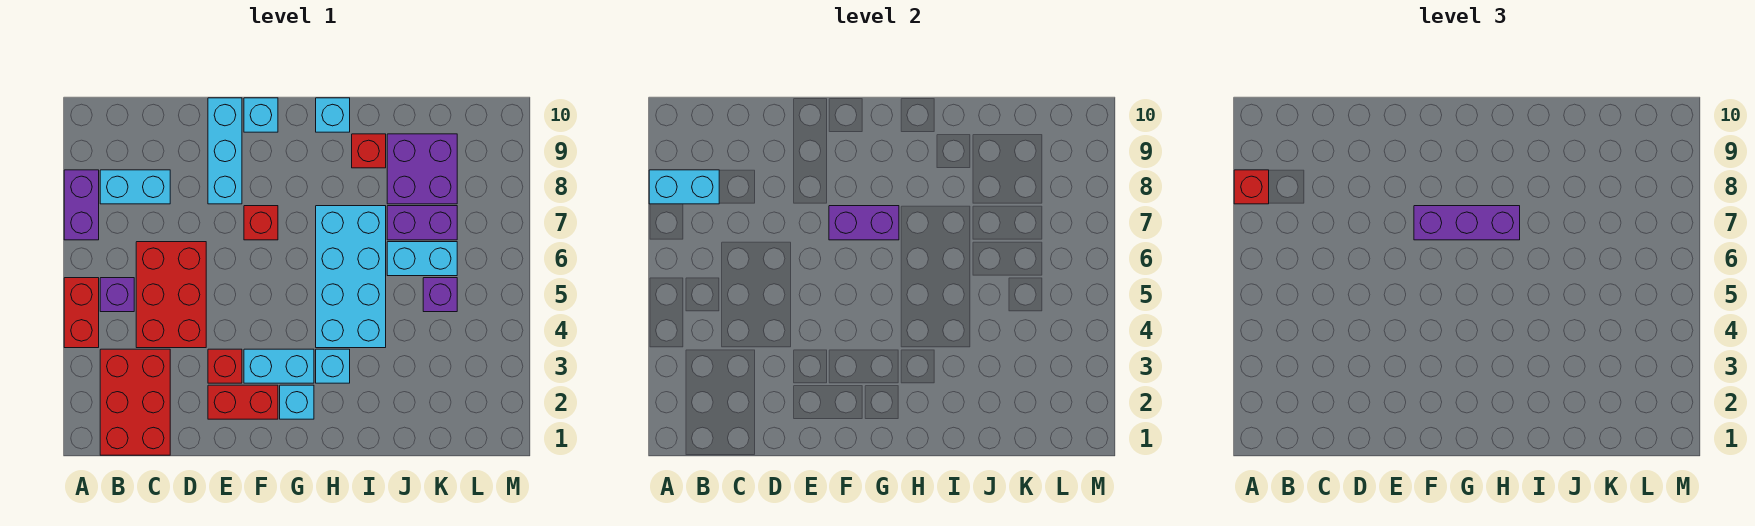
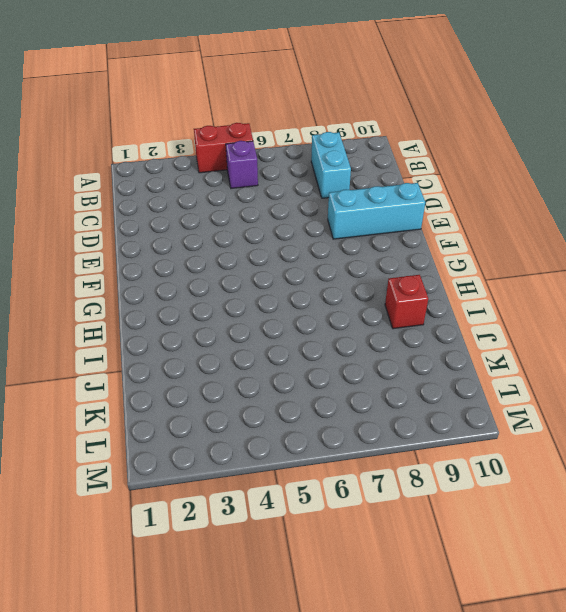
none -> purple 1x2 brick [64,170,99,240]
none -> red 2x3 brick [100,349,170,455]
none -> red 2x3 brick [136,242,206,348]

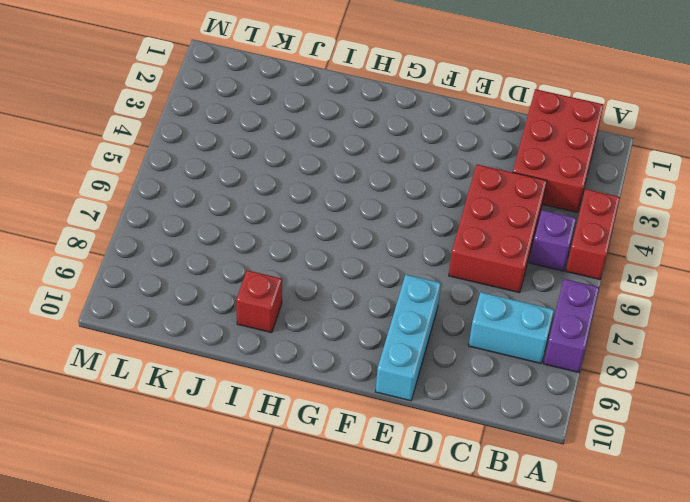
none -> red 1x2 brick [208,385,278,419]
none -> red 1x1 brick [208,349,242,383]
none -> cyan 1x2 brick [244,349,314,383]

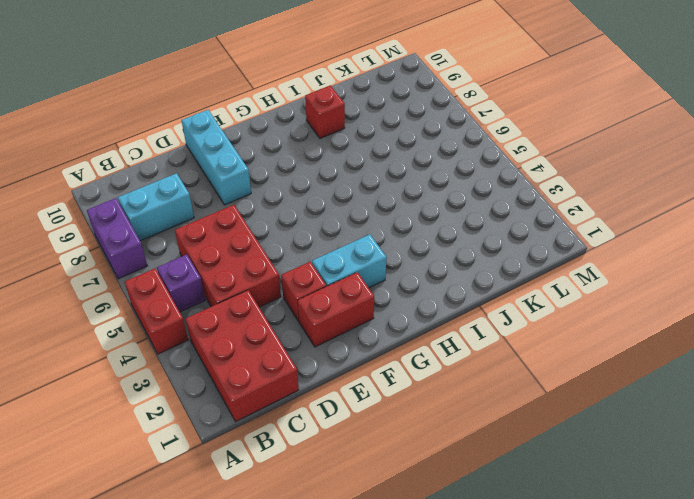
none -> red 1x1 brick [244,206,278,240]
none -> cyan 1x1 brick [244,98,278,132]
none -> cyan 1x1 brick [280,385,314,419]

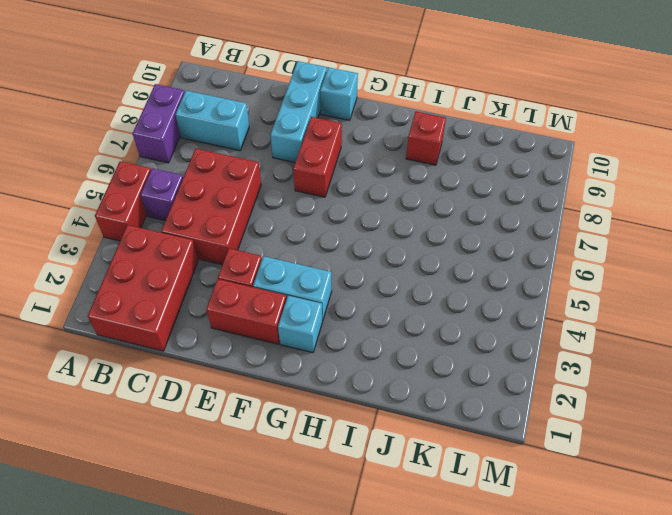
red 1x2 brick [293,117,342,197] -> red 1x1 brick [244,206,278,240]
none -> cyan 1x1 brick [316,349,350,383]
none -> cyan 2x4 brick [316,206,386,348]
none -> cyan 1x1 brick [316,98,350,132]

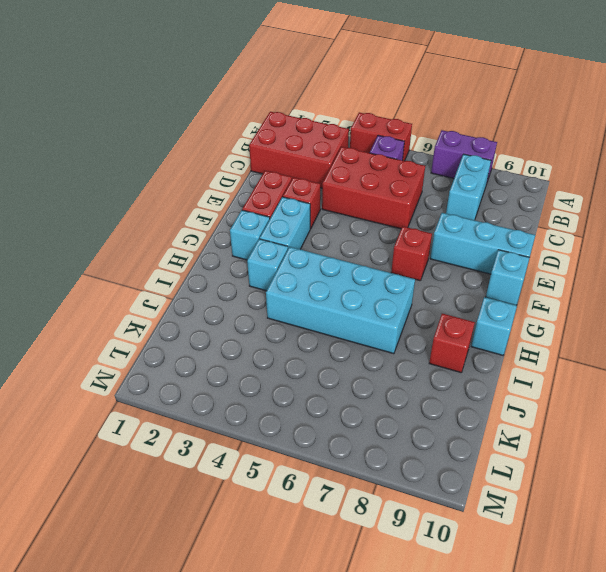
none -> cyan 1x2 brick [387,242,457,276]
none -> purple 1x2 brick [387,206,457,240]
none -> purple 2x2 brick [387,134,457,204]

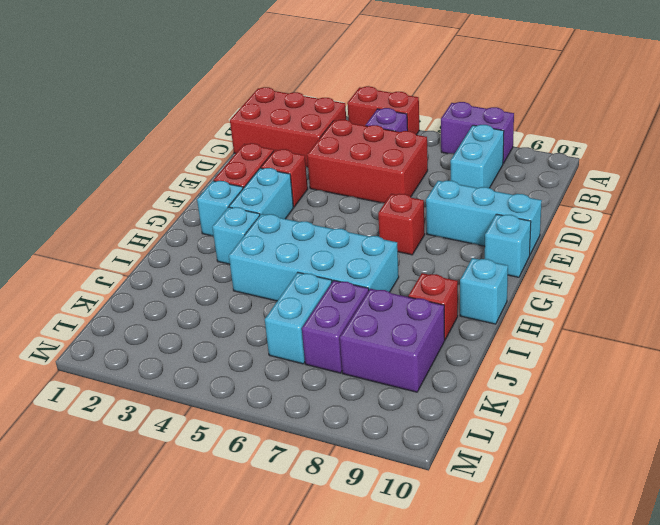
none -> purple 1x1 brick [423,278,457,312]
none -> cyan 1x2 brick [649,170,719,204]
none -> purple 1x2 brick [829,206,899,240]

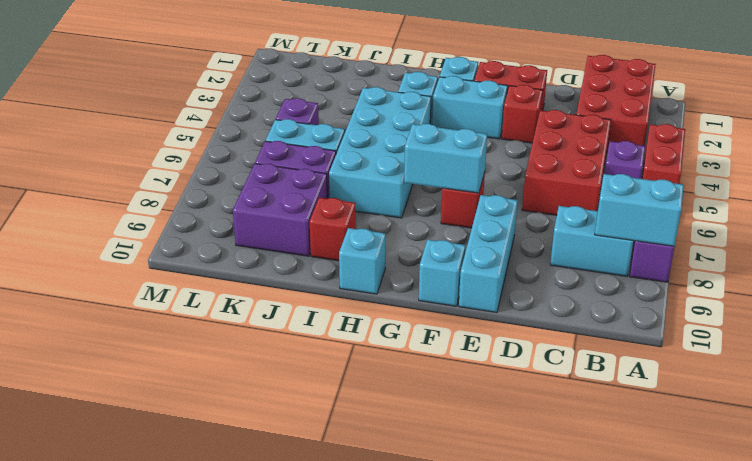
cyan 1x2 brick [404,124,487,193] -> purple 1x2 brick [829,206,899,240]
none -> red 1x1 brick [1234,170,1269,204]
none -> purple 1x3 brick [1414,206,1520,240]

